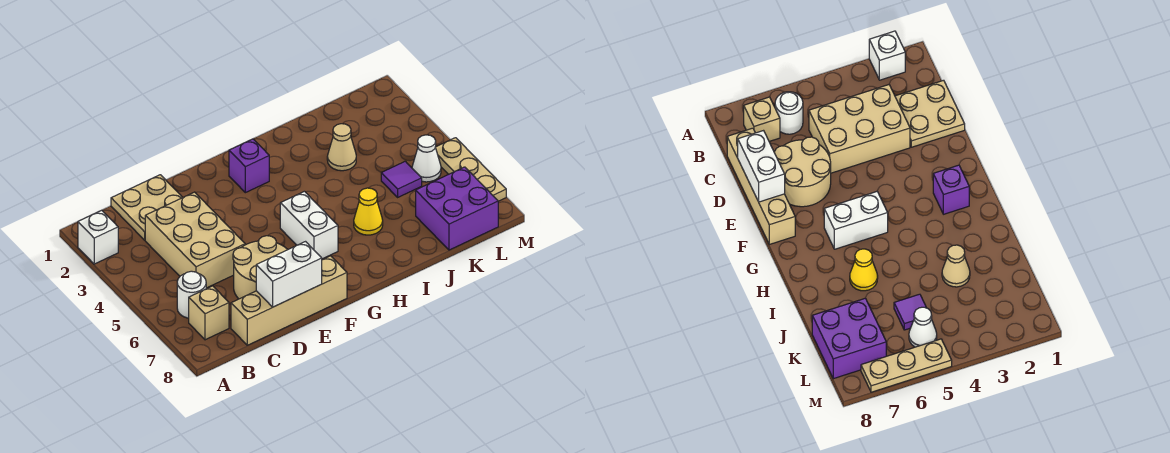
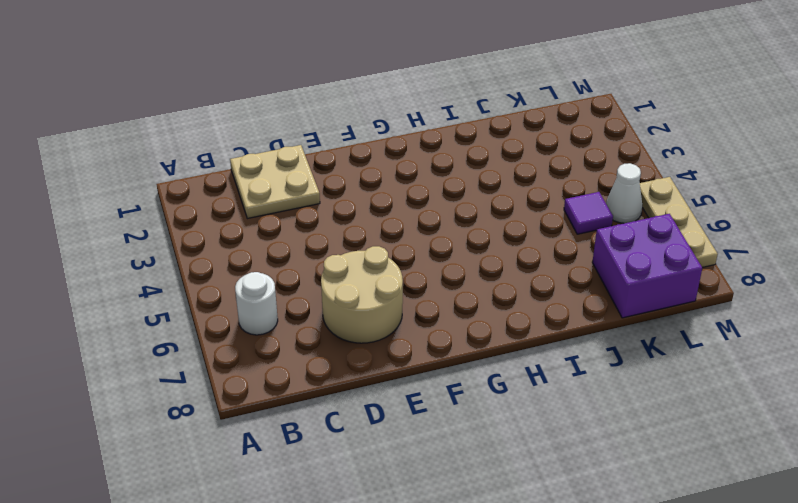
none -> white 1x1 brick [78,210,118,264]
none -> tan 1x1 brick [189,286,229,340]
none -> tan 2x3 brick [145,192,245,288]

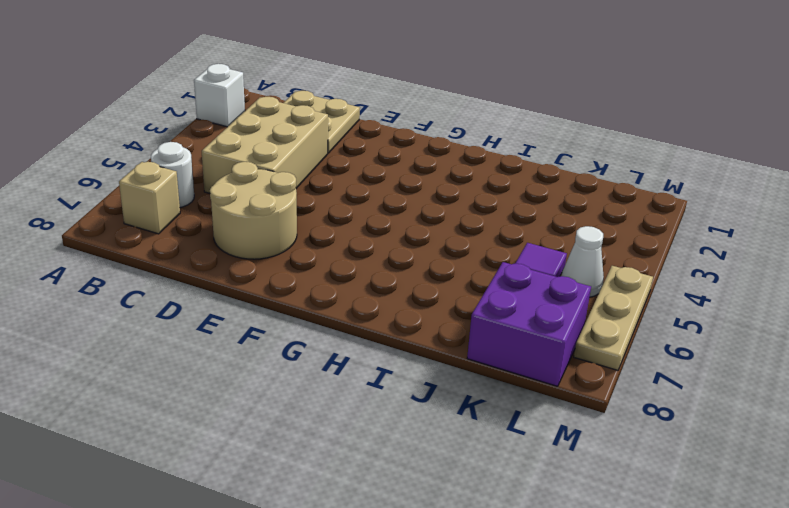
none -> tan 1x4 brick [231,256,347,345]
none -> purple 1x1 brick [229,139,269,193]
none -> white 1x2 brick [280,191,338,259]

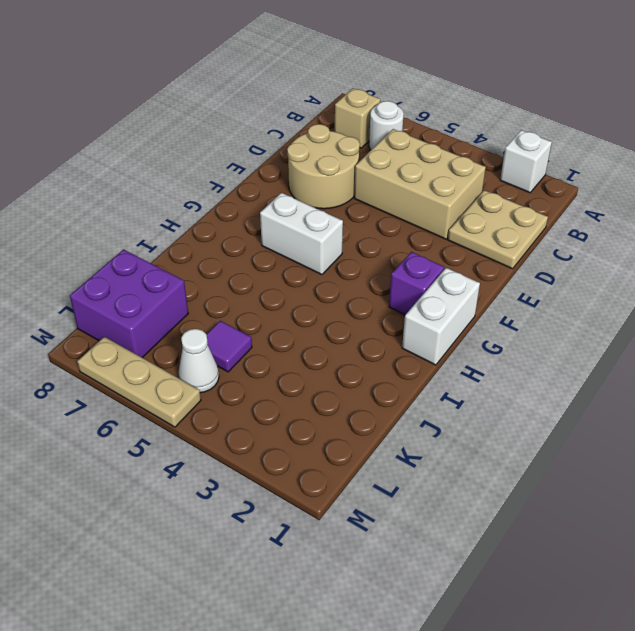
white 1x2 brick [402,268,480,365] -> white 1x2 brick moved to [256,242,322,307]
none -> tan 1x4 brick [231,256,347,345]
none -> yellow 1x1 cone [354,188,383,235]
none -> tan 1x1 cone [327,124,356,171]

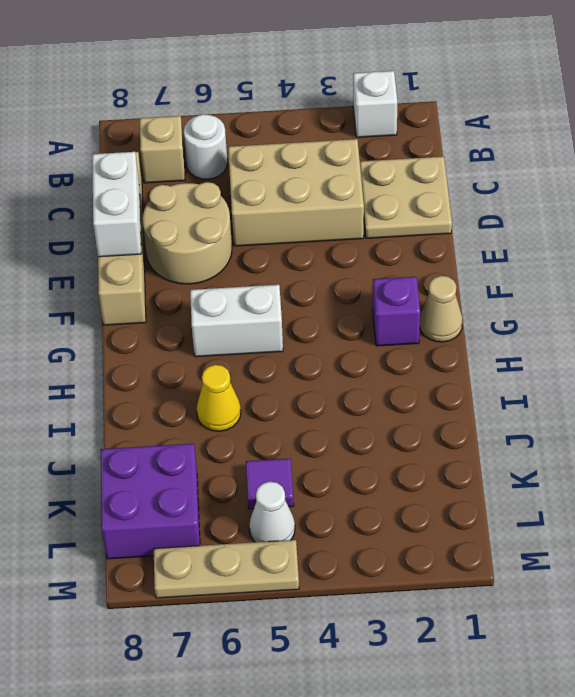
tan 1x1 cone [420,276,463,342] -> tan 1x1 cone moved to [327,124,356,171]

